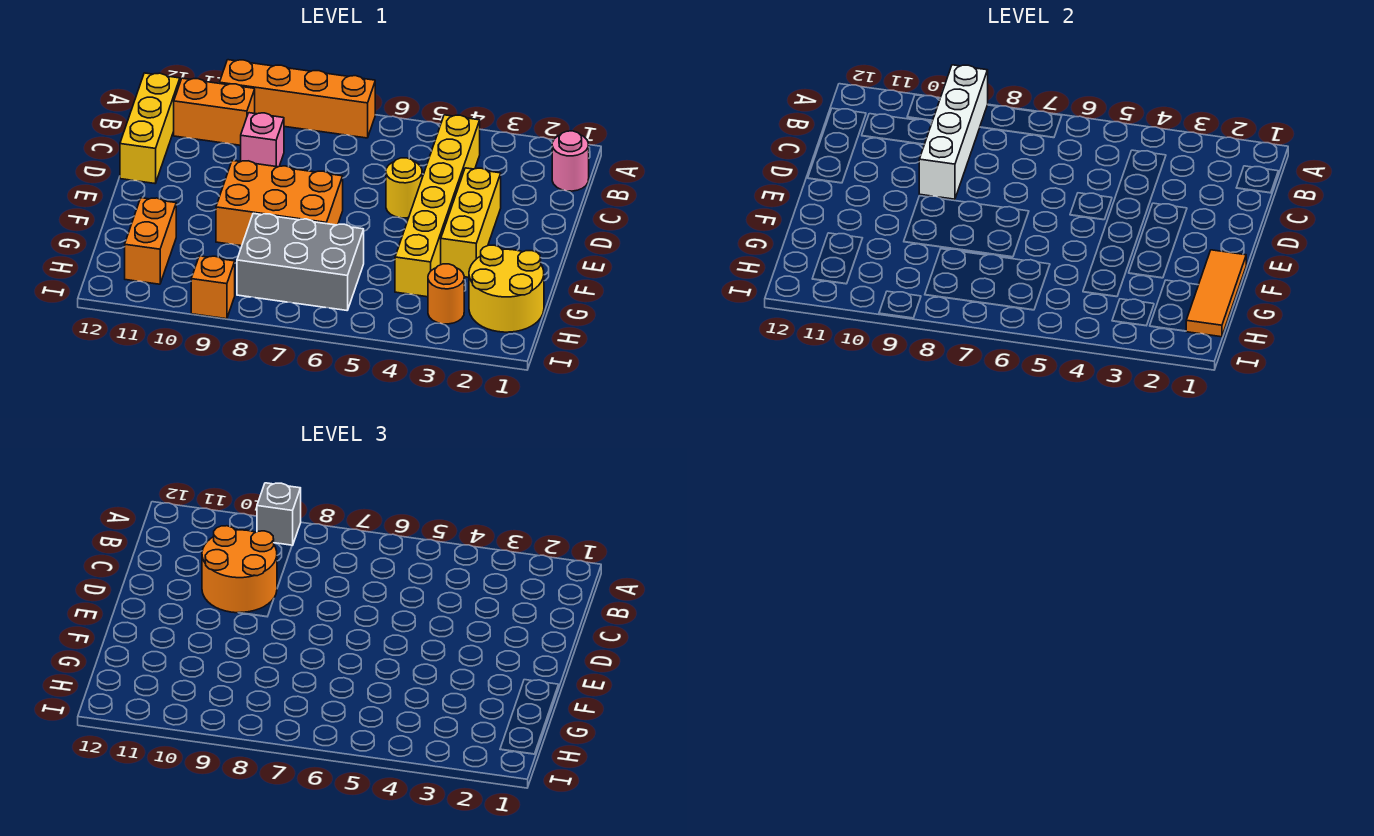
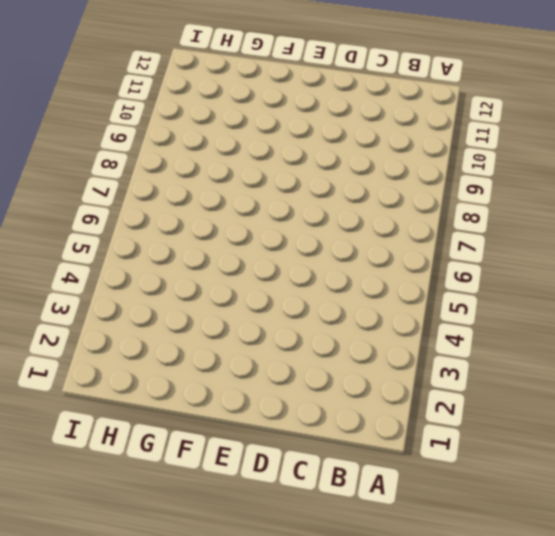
none -> orange 1x4 brick [220,60,375,138]
none -> pink 1x1 round brick [552,131,589,191]
none -> yellow 1x6 brick [395,115,480,297]

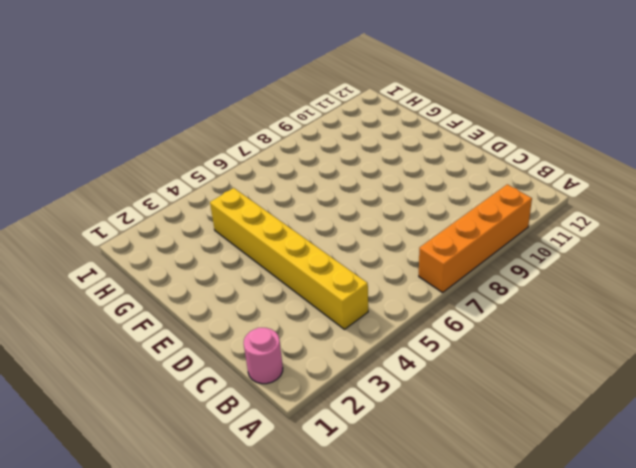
none -> orange 1x2 brick [174,78,255,145]
none -> yellow 1x3 brick [120,73,180,183]
none -> pink 1x1 brick [241,113,284,167]

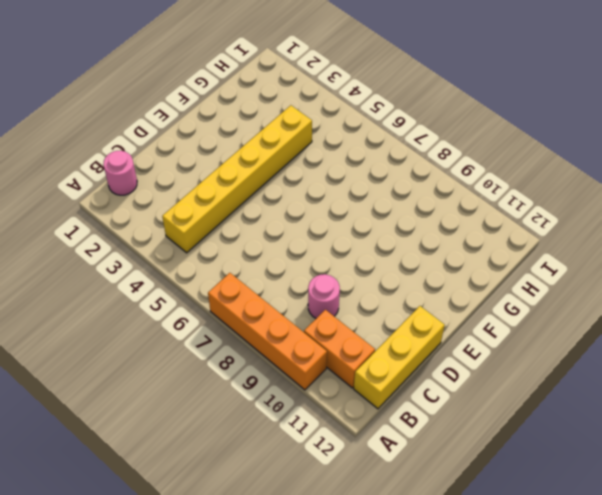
pink 1x1 round brick [308,274,340,318] -> pink 1x1 brick [241,113,284,167]
none -> yellow 1x3 brick [441,168,501,277]
none -> yellow 1x1 round brick [386,158,422,218]
none -> orange 2x3 brick [216,160,343,246]

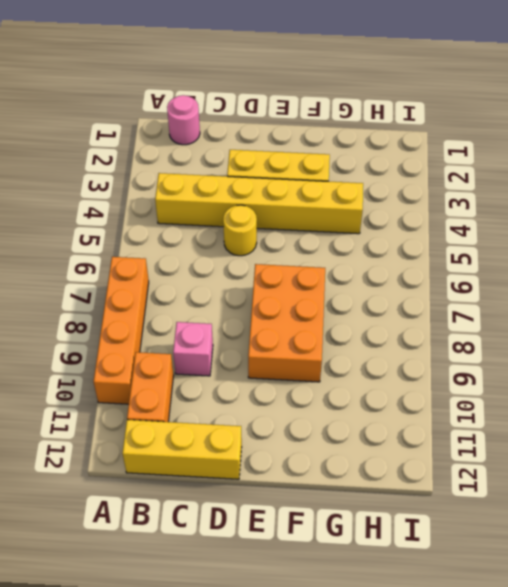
none -> yellow 2x2 round brick [469,245,544,332]
none -> grey 2x3 brick [237,213,364,310]
none -> orange 1x2 brick [125,198,176,284]

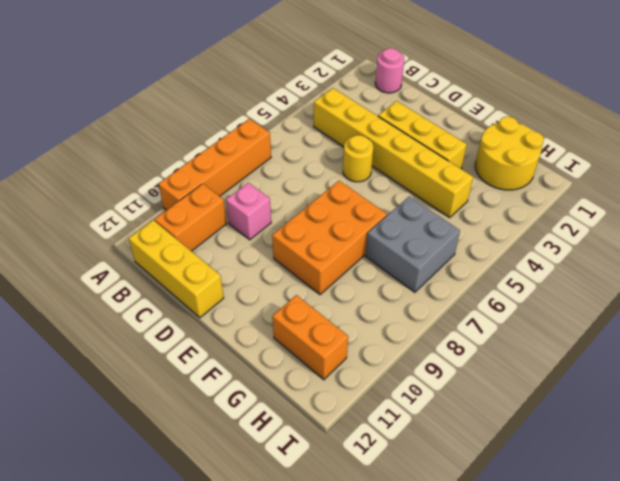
grey 2x2 brick [366,196,460,292] -> grey 2x3 brick [237,213,364,310]
none -> orange 1x1 round brick [428,264,464,324]
none -> orange 1x1 brick [191,256,235,319]
none -> white 1x4 brick [919,65,988,199]

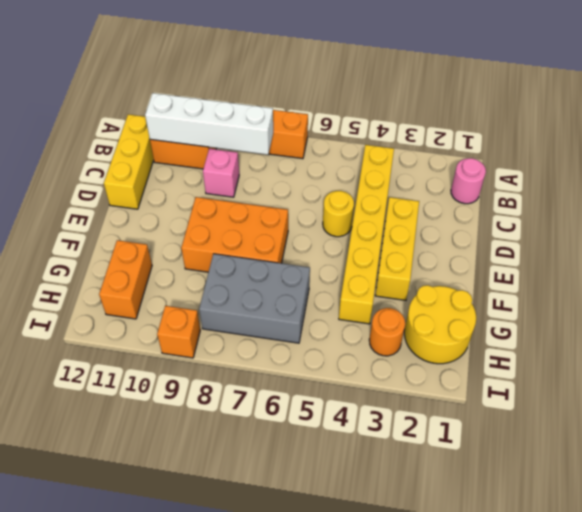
white 1x4 brick [145,93,273,155] -> white 1x4 brick turned to [919,65,988,199]
none -> orange 1x3 tile [1186,250,1246,337]
none -> grey 1x1 brick [257,483,301,546]
none -> orange 2x2 round brick [202,526,277,613]

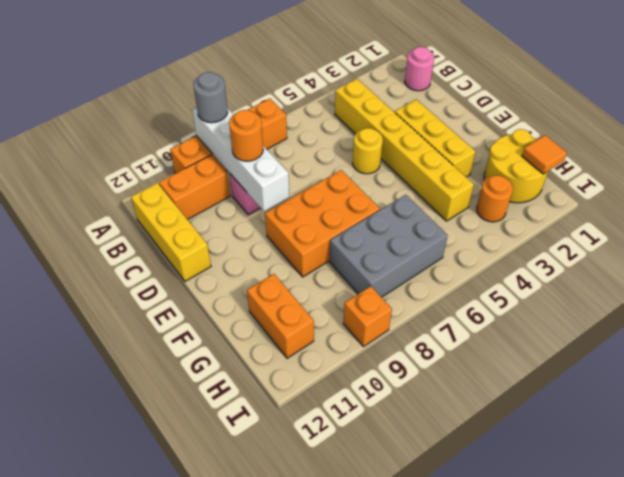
grey 1x1 round brick [193,72,228,123] -> grey 1x1 brick [257,483,301,546]
orange 1x1 round brick [229,110,263,161] -> orange 2x2 round brick [202,526,277,613]
orange 1x1 tile [522,135,567,174] -> orange 1x3 tile [1186,250,1246,337]

